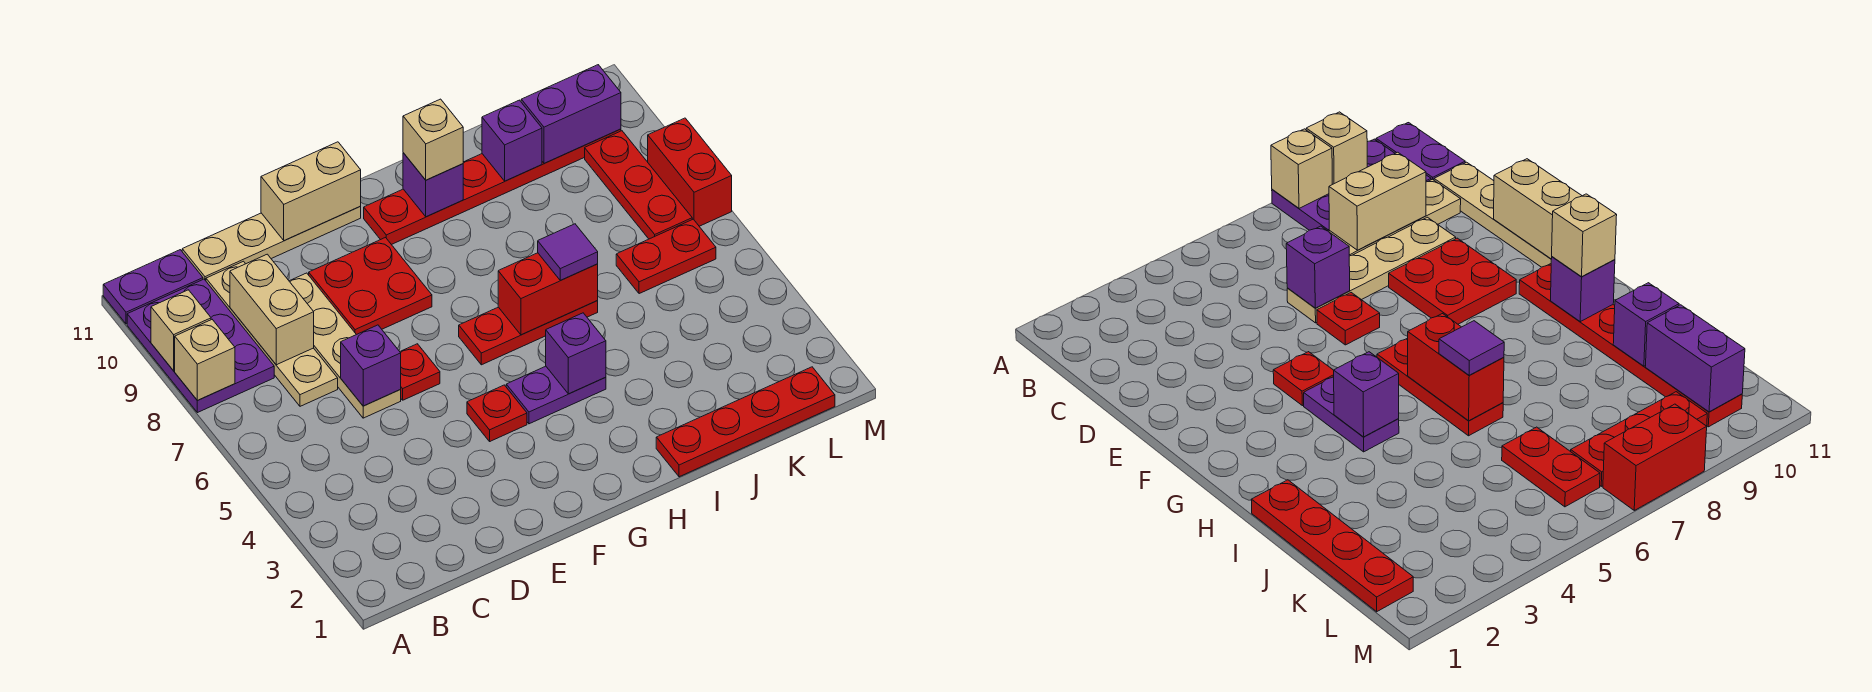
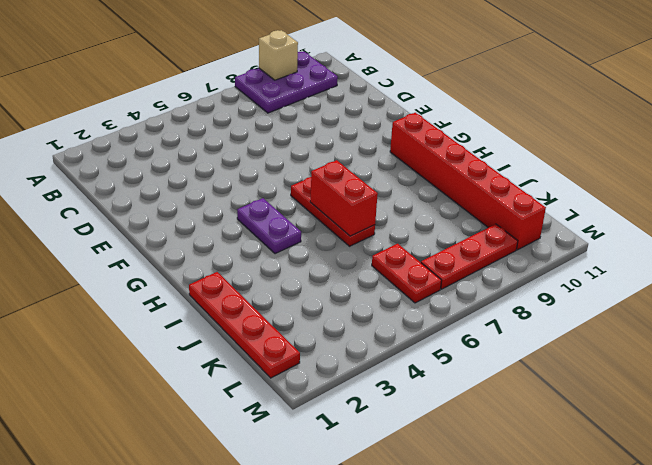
red 1x6 brick [390,113,546,250] -> red 1x6 plate [364,129,621,245]
none -> purple 1x2 plate [103,250,203,324]
none -> tan 1x4 plate [206,261,338,406]
none -> tan 1x4 plate [182,207,361,281]

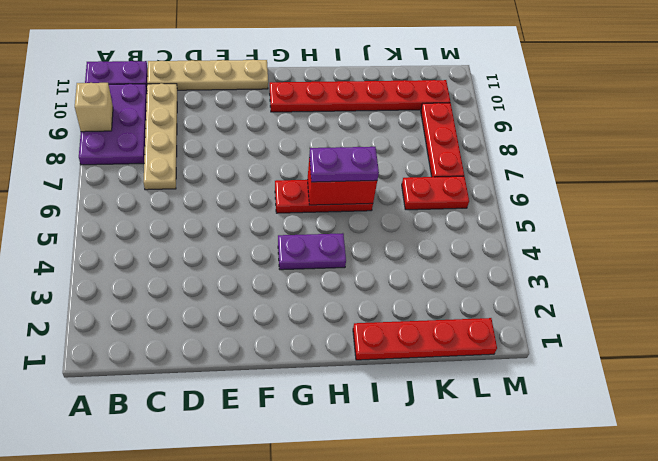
purple 1x2 plate [309,147,379,182] -> purple 1x1 tile [538,224,598,280]
none -> tan 1x4 plate [289,273,401,418]
none -> red 1x1 plate [400,344,440,400]
none -> red 2x2 plate [309,238,432,335]

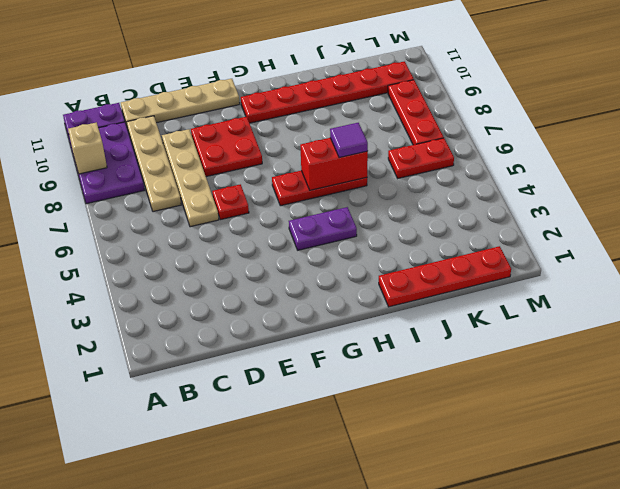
none -> red 1x1 plate [467,385,527,441]
none -> red 1x2 brick [648,118,732,226]
none -> tan 1x1 brick [175,320,235,400]

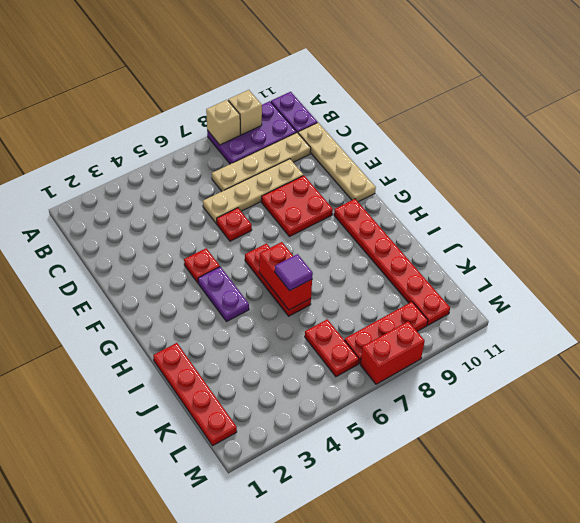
none -> tan 1x2 brick [230,254,314,365]
none -> purple 1x1 brick [341,325,401,406]
none -> tan 1x2 brick [261,142,361,240]

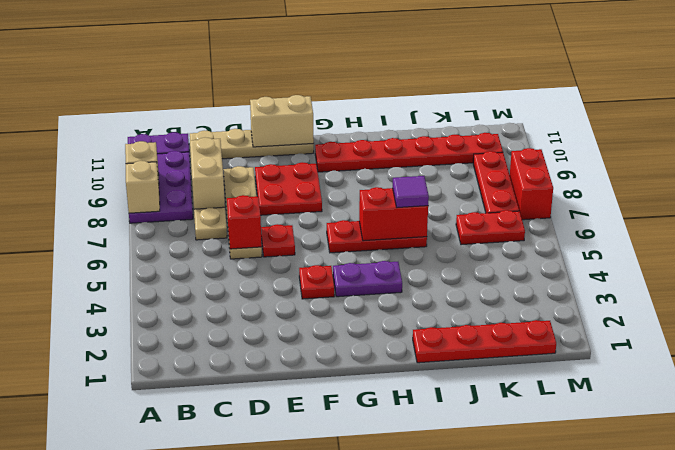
red 1x1 brick [227,195,262,249] -> purple 1x1 brick [341,325,401,406]
none -> purple 1x1 brick [546,313,606,394]
none -> purple 1x1 brick [403,153,463,217]
none -> purple 1x1 brick [482,100,542,181]

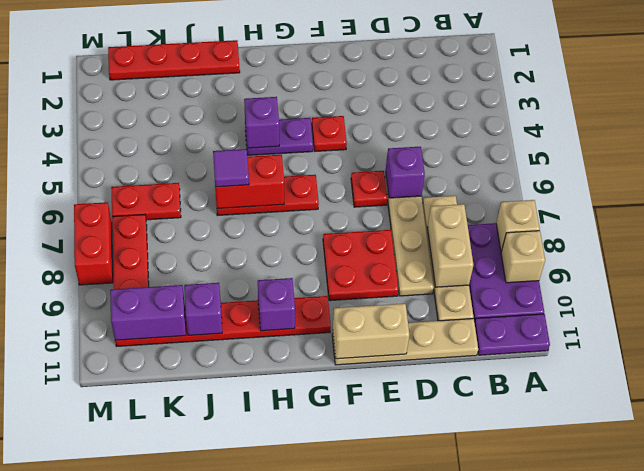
none -> tan 1x1 brick [403,99,463,180]

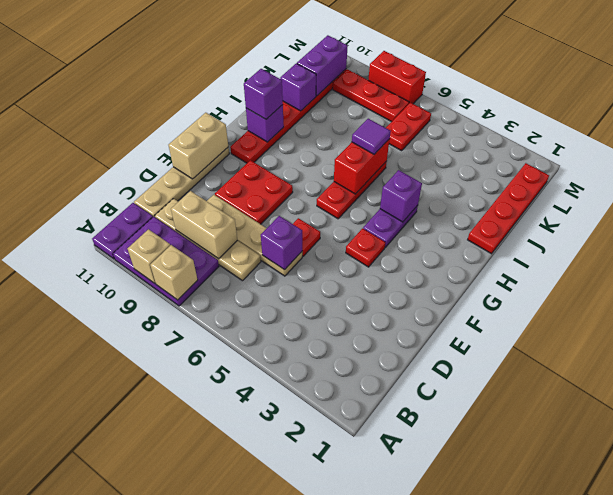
purple 1x1 brick [244,69,283,119] -> tan 1x1 brick [403,99,463,180]

